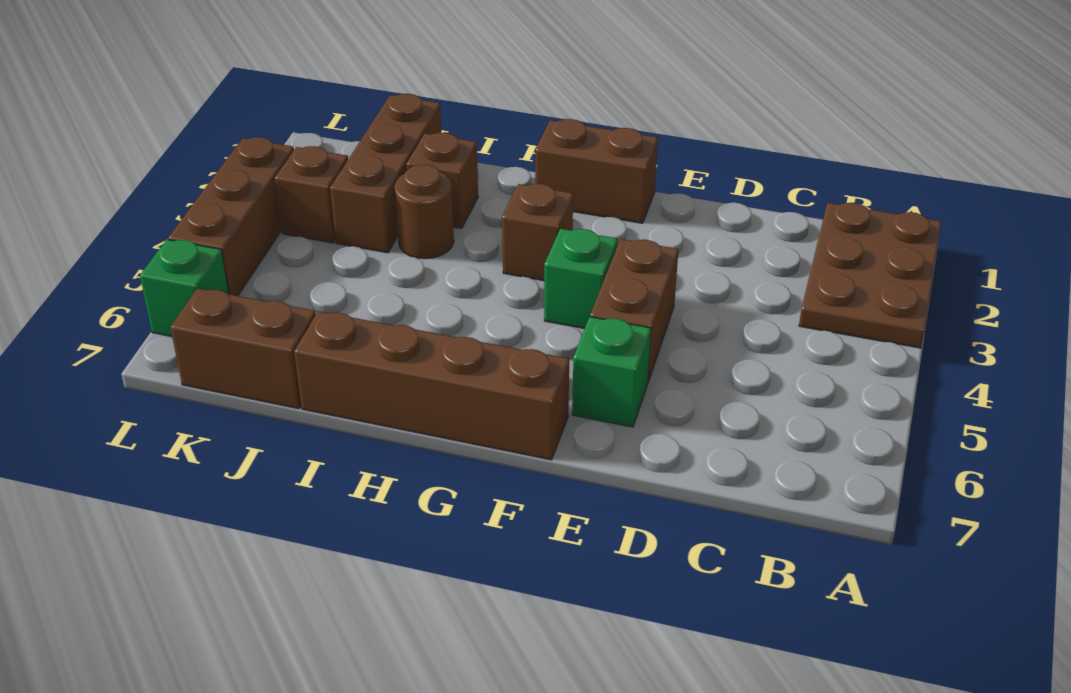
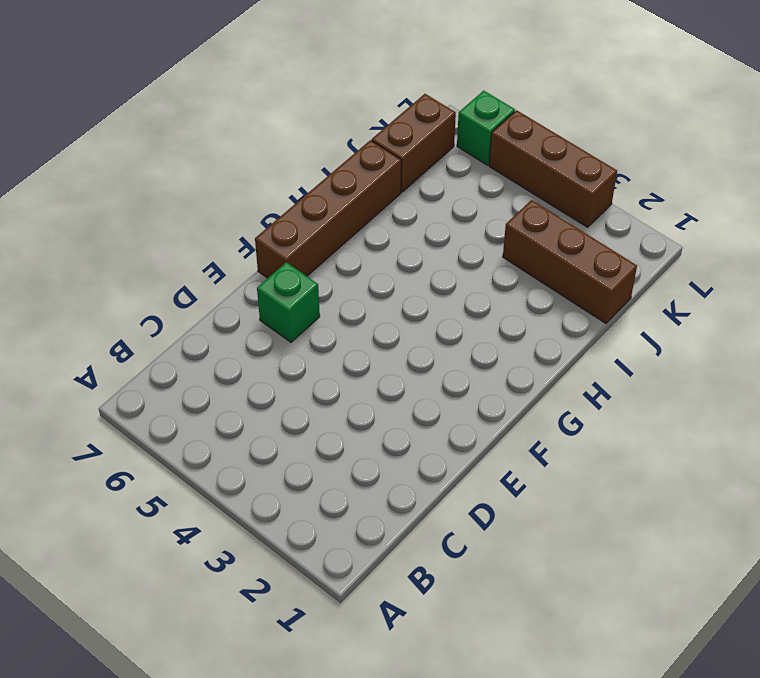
none -> brown 2x3 plate [799,203,941,348]
none -> brown 1x2 brick [590,239,679,384]
none -> brown 1x2 brick [535,119,658,223]

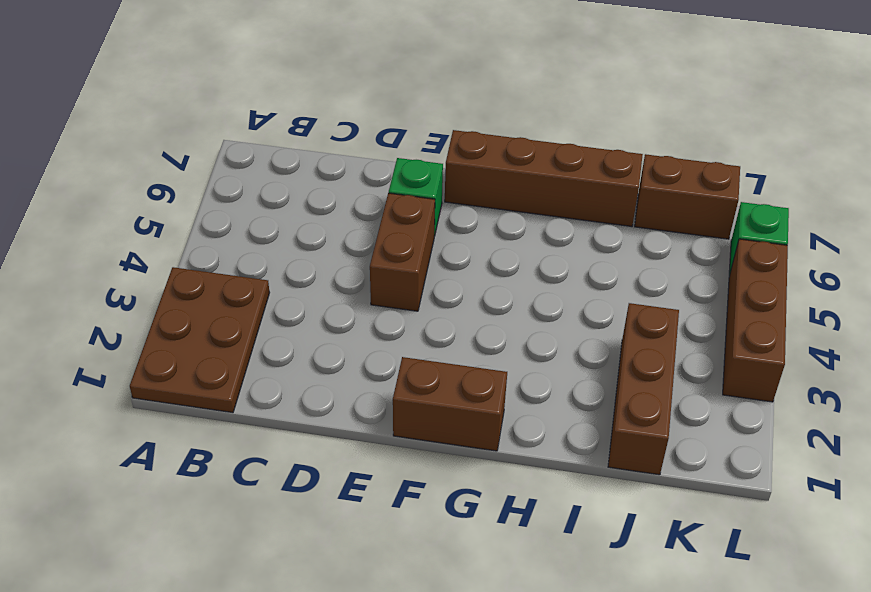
none -> green 1x1 brick [544,229,617,329]
none -> brown 1x1 brick [502,184,573,281]
none -> brown 1x1 brick [407,133,478,228]

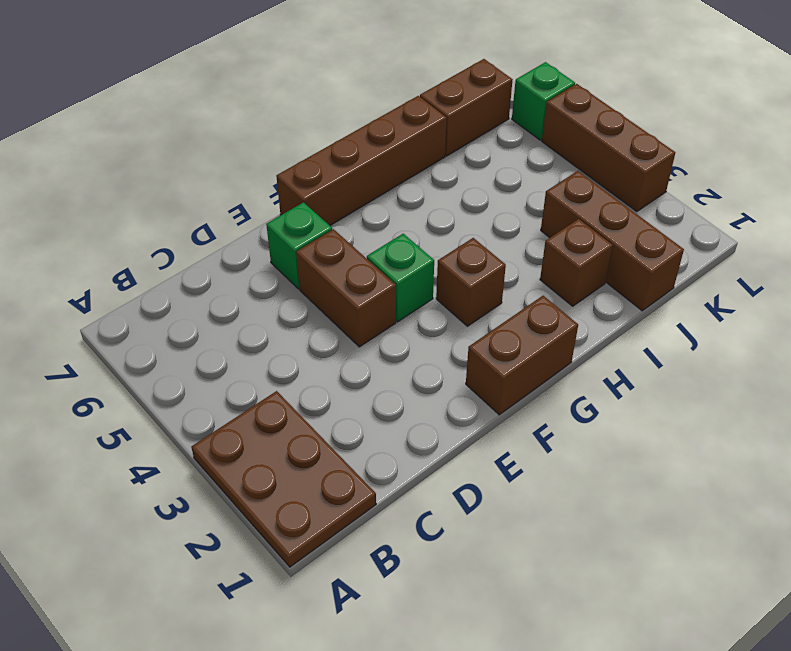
none -> brown 1x1 round brick [395,165,454,259]
none -> brown 1x1 brick [275,146,348,243]

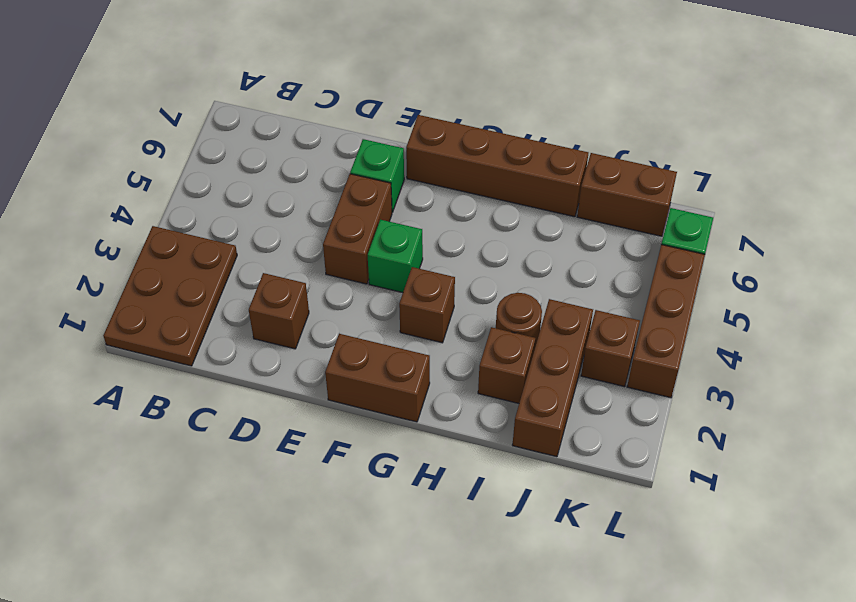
brown 1x1 brick [249,273,309,349] -> none

